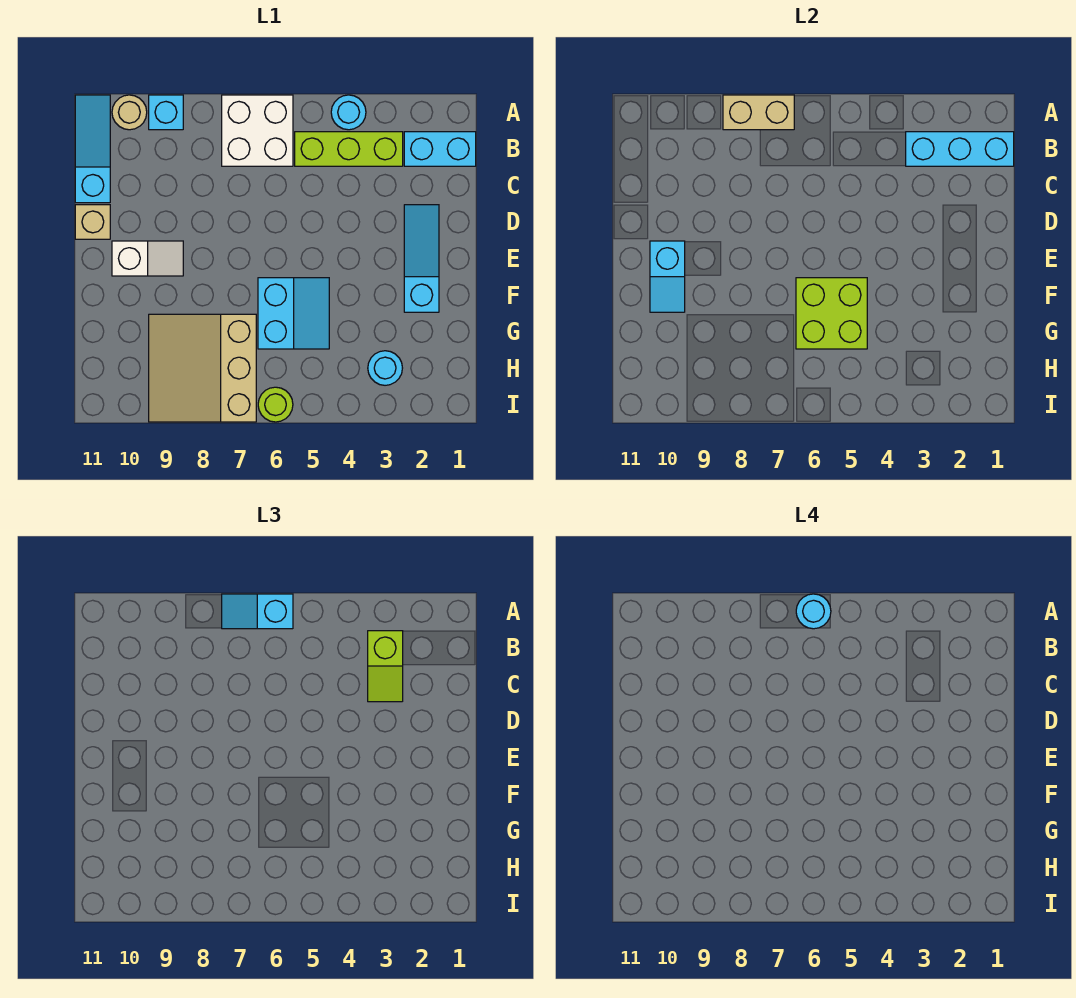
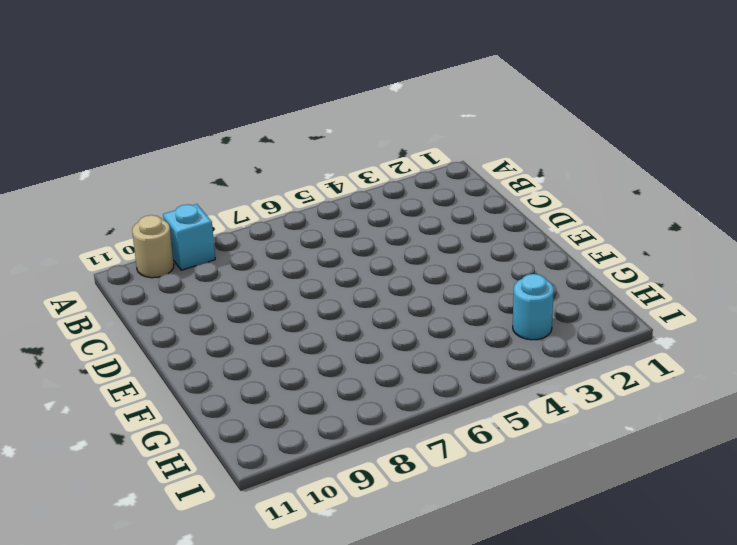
none -> cyan 1x1 round brick [331,95,366,130]
none -> white 2x2 brick [222,95,293,166]
none -> cyan 1x3 slope [75,95,110,203]

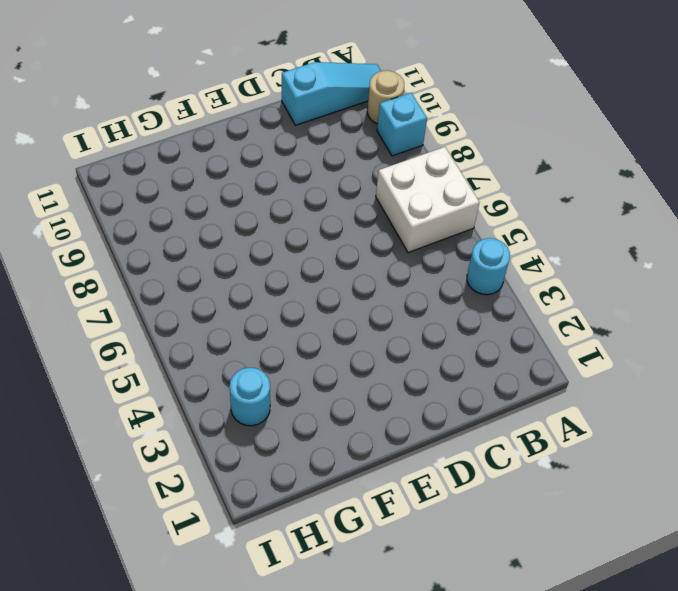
none -> cyan 1x2 brick [404,132,476,166]
none -> lime 1x3 brick [295,132,403,166]
none -> cyan 1x3 slope [404,205,439,312]

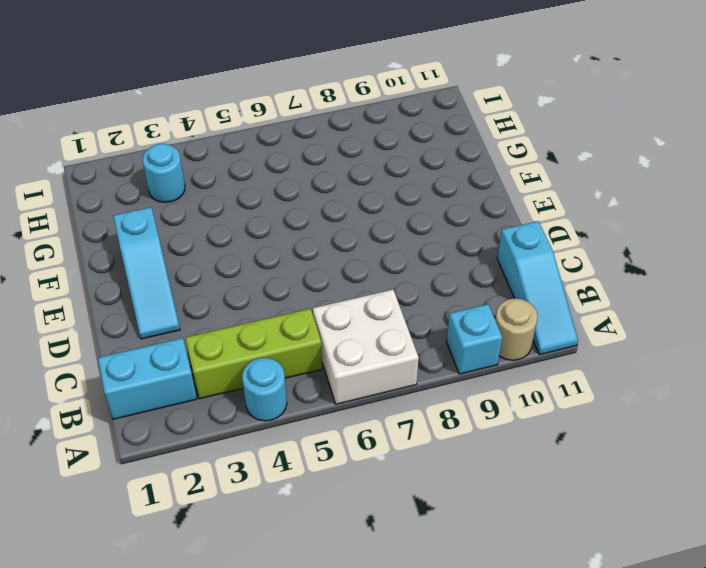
none -> tan 1x1 brick [75,205,110,239]
none -> white 1x2 slope [112,241,183,276]
none -> cyan 2x2 slope [258,278,329,349]

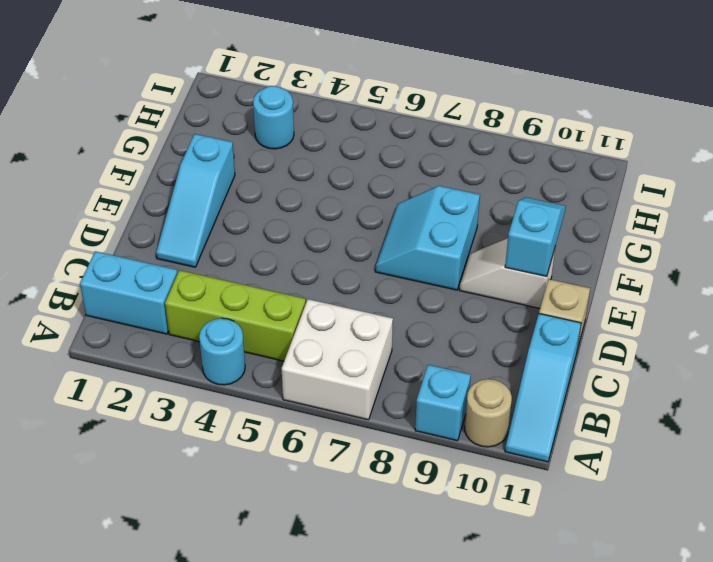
cyan 2x2 slope [375,186,480,290] -> cyan 2x2 slope moved to [258,278,329,349]
none -> tan 3x3 slope [149,314,256,422]
none -> lime 1x1 round brick [258,387,293,422]
none -> tan 1x2 brick [723,95,794,130]

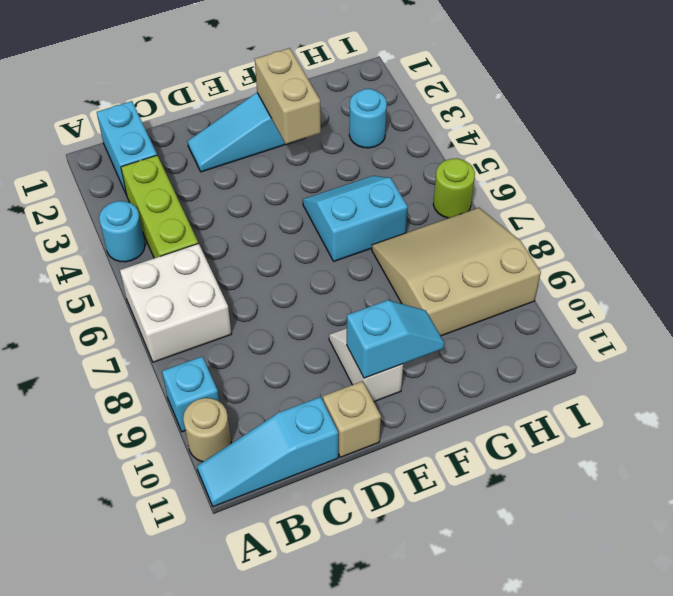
tan 1x2 brick [255,48,321,144] -> tan 1x2 brick moved to [723,95,794,130]
tan 3x3 slope [372,208,541,336] -> tan 3x3 slope turned to [149,314,256,422]
none -> cyan 1x3 brick [906,132,1014,166]
none -> lime 2x2 brick [796,278,867,349]
none -> cyan 1x2 slope [222,594,293,629]

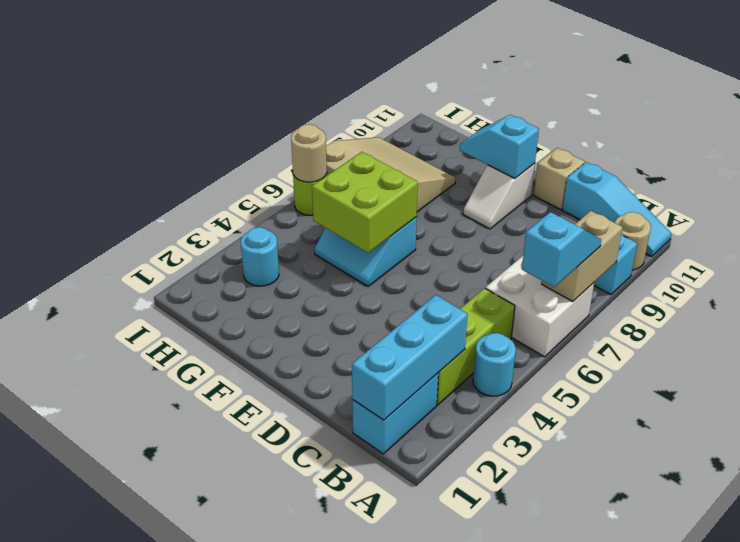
tan 1x1 round brick [291,124,327,182] -> none
none -> cyan 1x3 slope [404,205,439,312]
none -> lime 1x2 slope [368,631,403,702]
none -> cyan 1x1 round brick [796,594,831,629]

